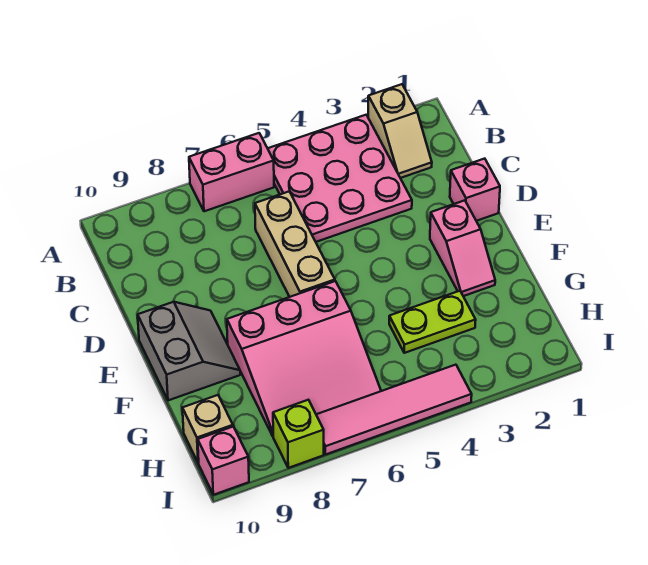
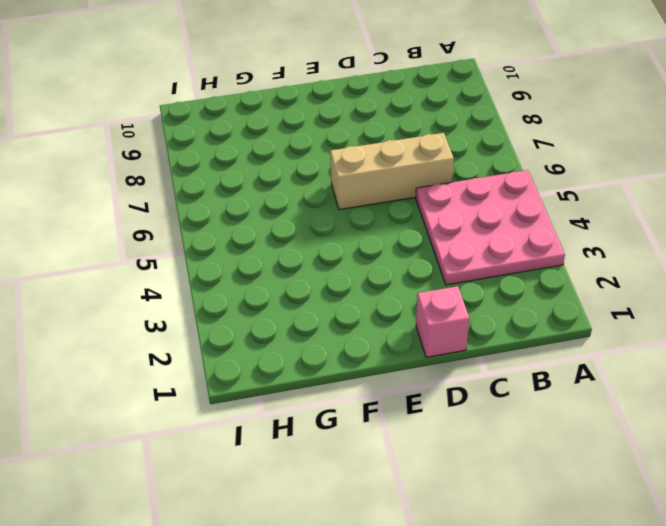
none -> tan 1x2 slope [368,84,432,178]
none -> pink 1x2 brick [189,133,274,211]
none -> pink 1x2 slope [430,200,495,296]

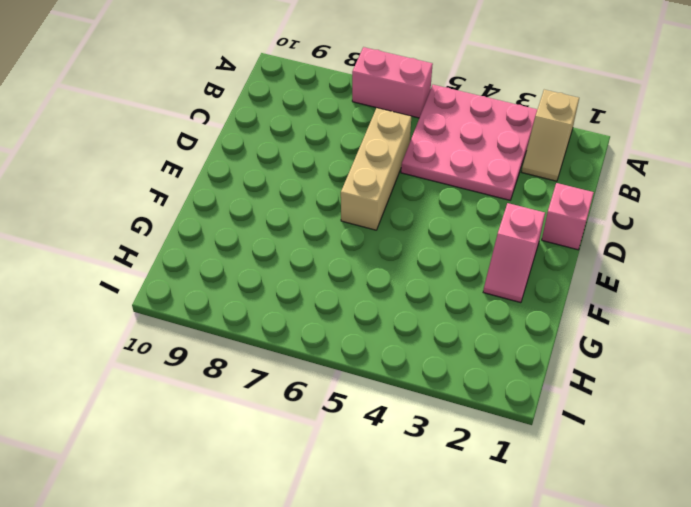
none -> grey 2x2 slope [137,302,240,400]
none -> pink 3x3 slope [227,281,381,436]
none -> lime 1x2 plate [389,291,476,353]

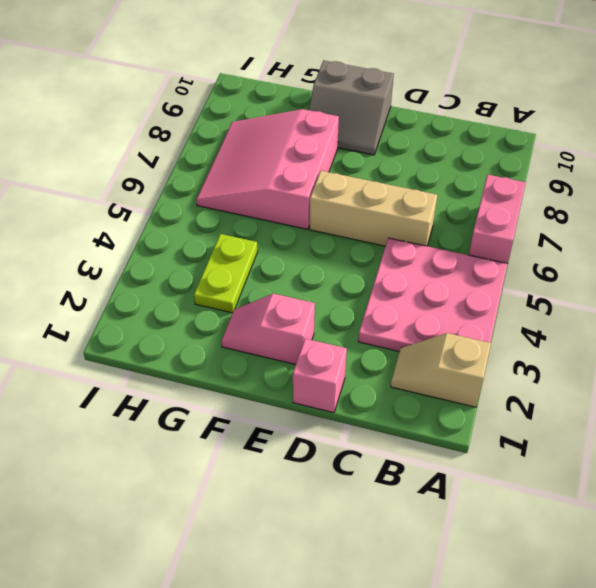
none -> tan 1x1 brick [182,395,233,463]
none -> pink 1x4 tile [316,365,472,454]
none -> lime 1x1 brick [273,400,324,468]

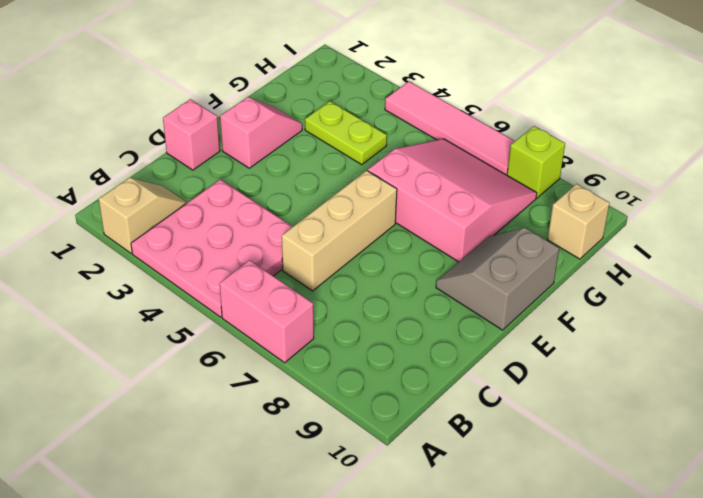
none -> pink 1x1 brick [198,427,249,495]

